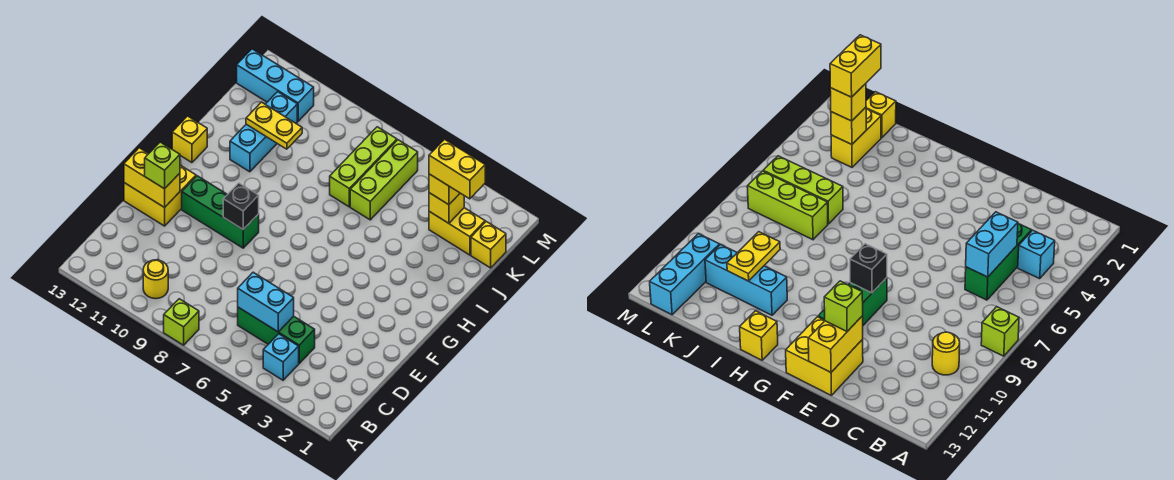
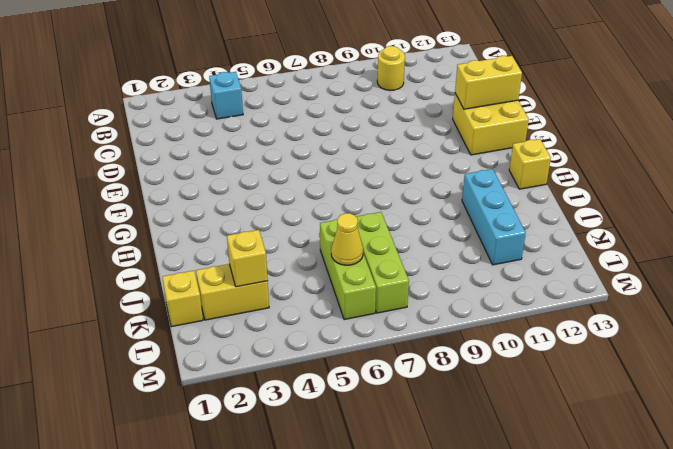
yellow 1x1 cone [331,213,363,265] -> none
none -> lime 1x1 brick [164,299,199,345]
none -> green 1x3 brick [238,307,315,363]
none -> green 1x3 brick [182,176,259,248]

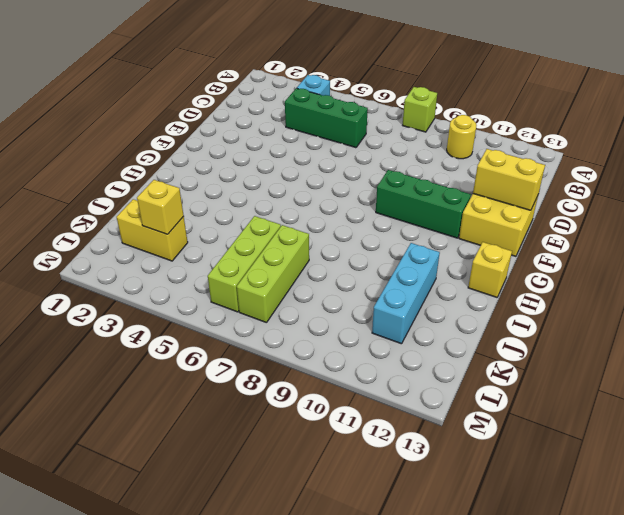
none -> yellow 1x1 brick [471,222,506,268]
none -> cyan 1x3 brick [237,49,314,121]
none -> cyan 1x2 brick [238,272,294,332]

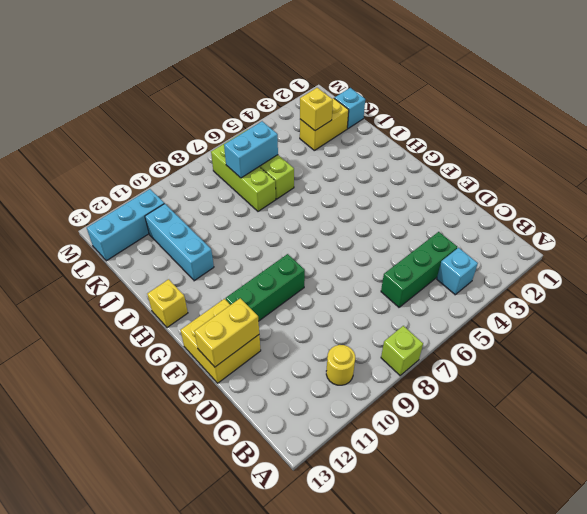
cyan 1x1 brick [334,88,365,129] -> yellow 1x1 brick [471,222,506,268]
cyan 1x2 brick [224,121,278,178] -> cyan 1x2 brick moved to [238,272,294,332]
none -> black 1x1 brick [223,183,259,229]
none -> yellow 1x2 plate [246,102,302,149]
none -> lime 1x1 brick [145,142,180,189]

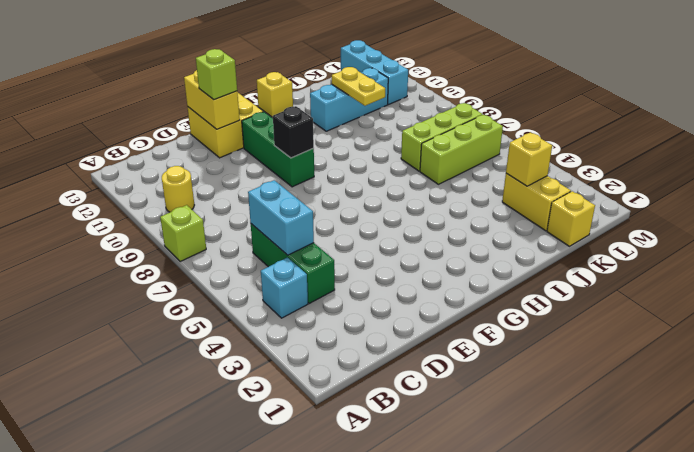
none -> yellow 1x1 brick [429,174,460,205]
none -> yellow 1x2 brick [429,139,485,199]

